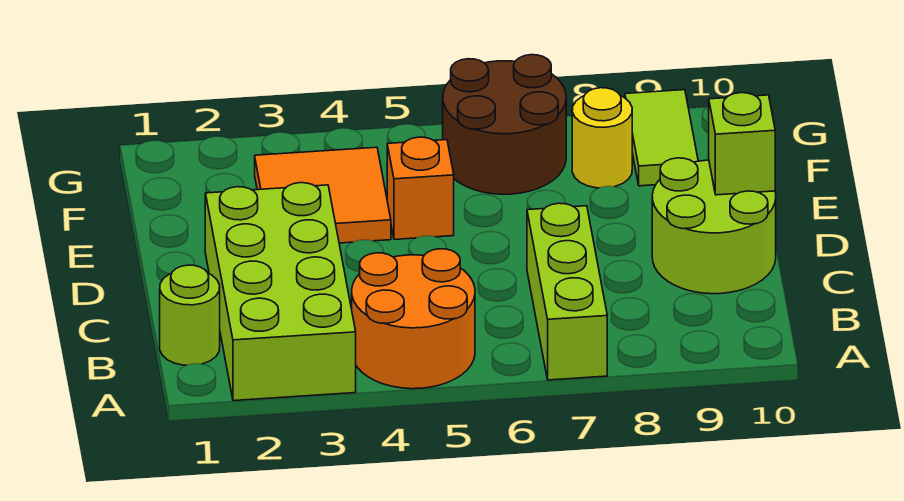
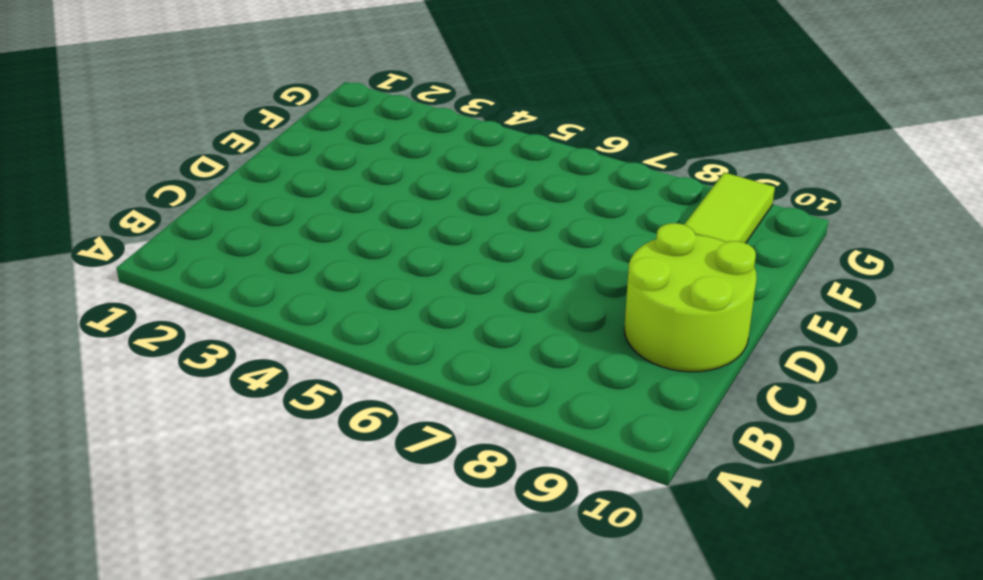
none -> lime 2x4 brick [205,183,356,401]
none -> orange 2x2 round brick [352,249,475,389]

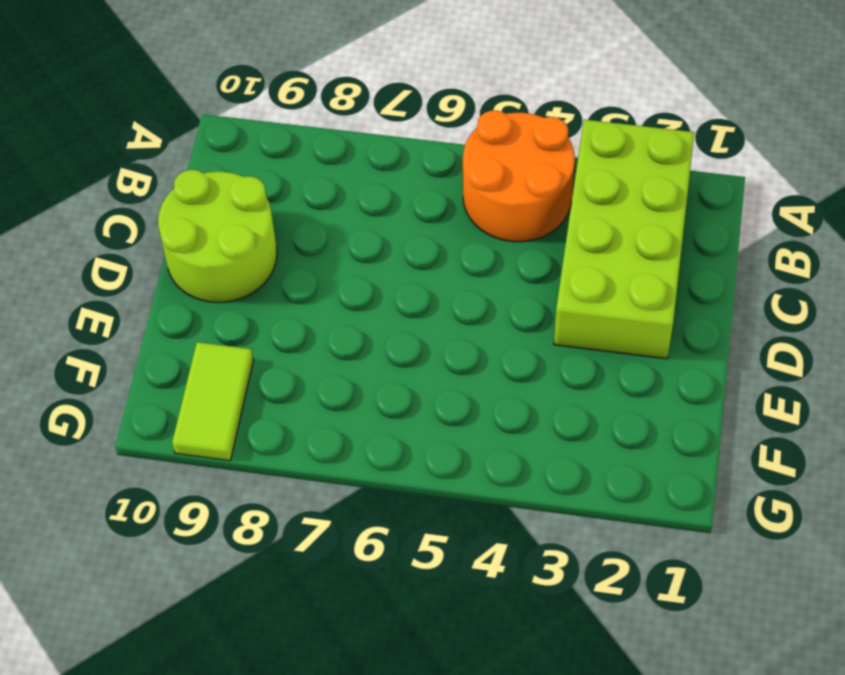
none -> lime 1x3 brick [527,203,607,380]
none -> lime 1x1 round brick [160,265,220,365]

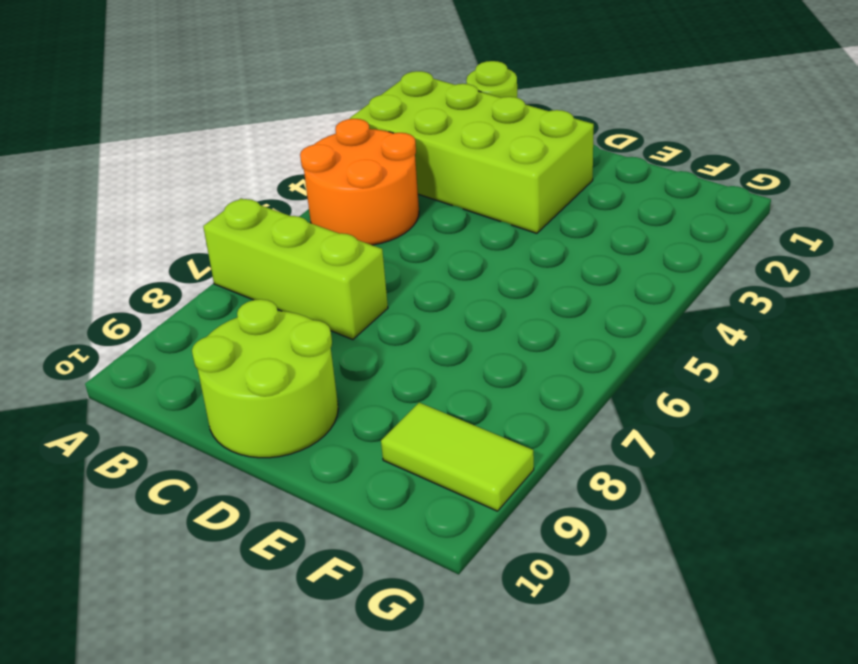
none -> orange 2x2 tile [255,147,391,243]
none -> orange 1x1 brick [387,137,454,240]

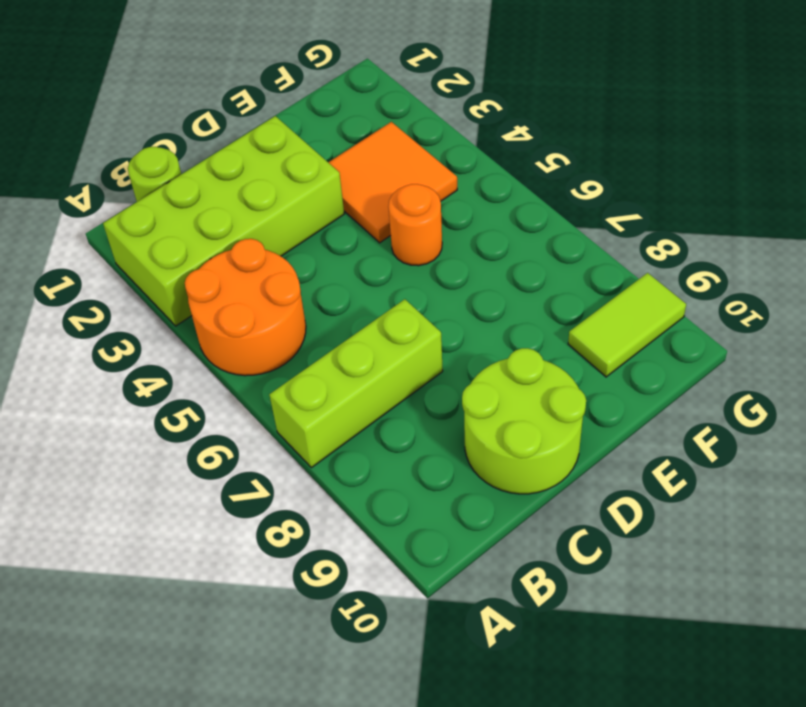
orange 1x1 round brick [388,184,442,266] -> orange 1x1 brick [387,137,454,240]
none -> brown 2x2 round brick [443,55,566,194]
none -> yellow 1x1 round brick [572,88,632,188]

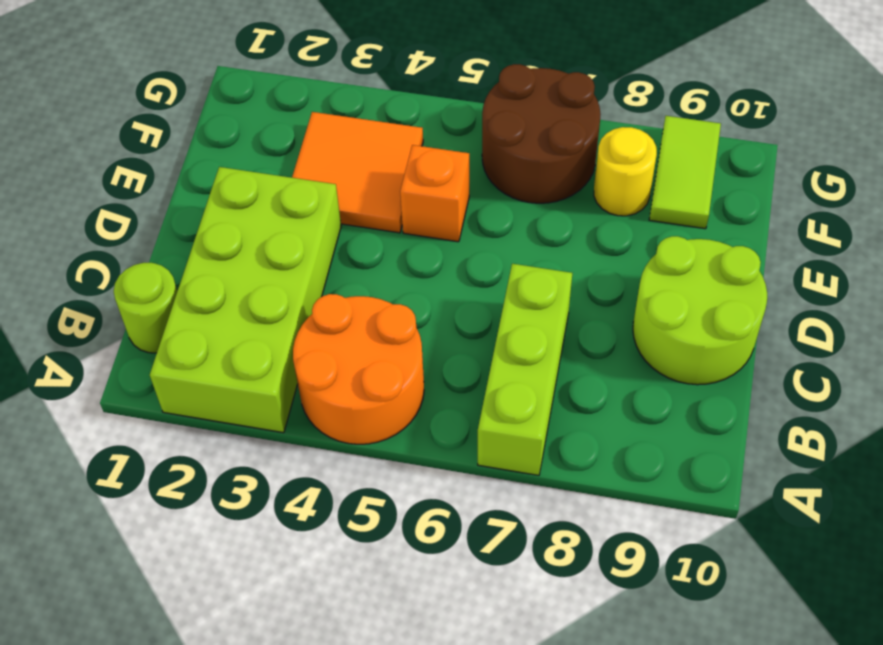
none -> lime 1x1 brick [709,93,775,195]

